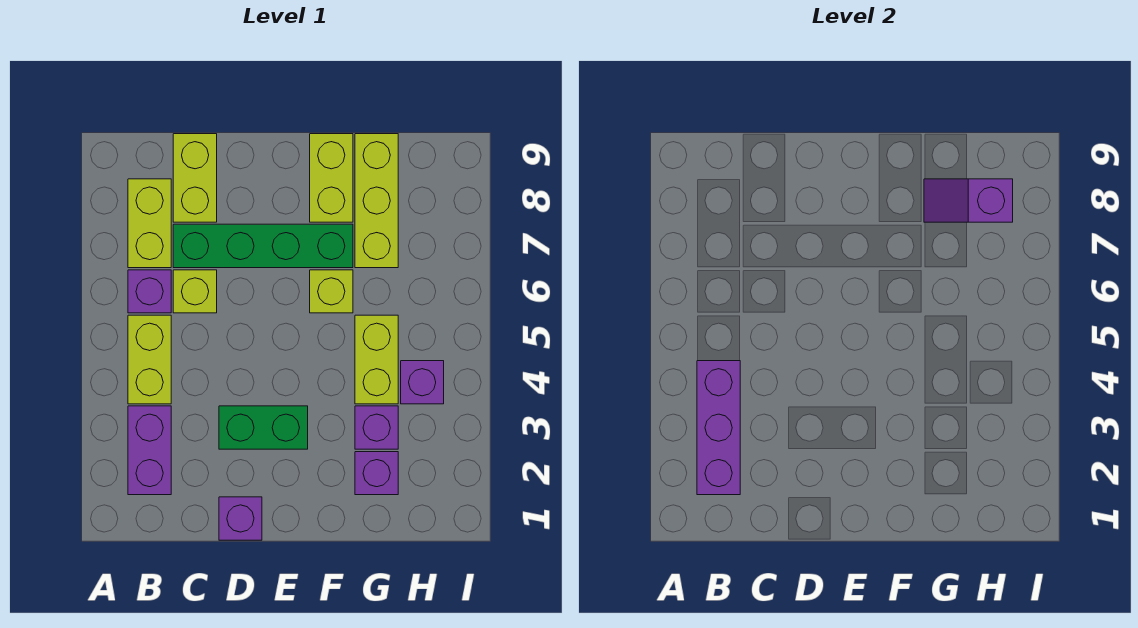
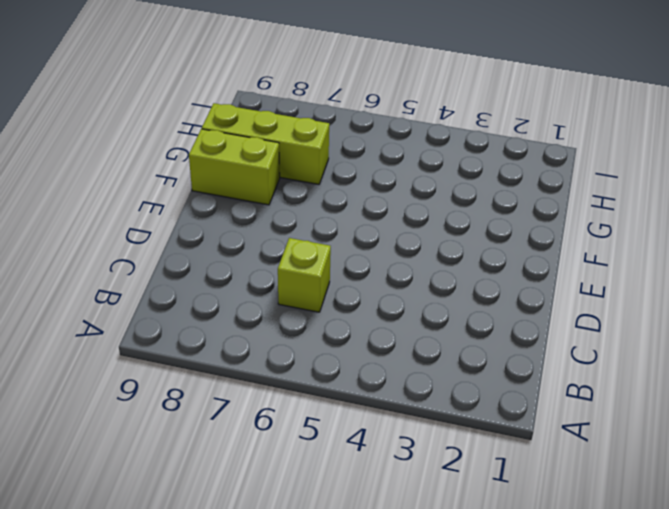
none -> purple 1x2 brick [128,406,171,495]
none -> lime 1x2 brick [128,315,171,404]
none -> purple 1x1 brick [128,270,171,313]

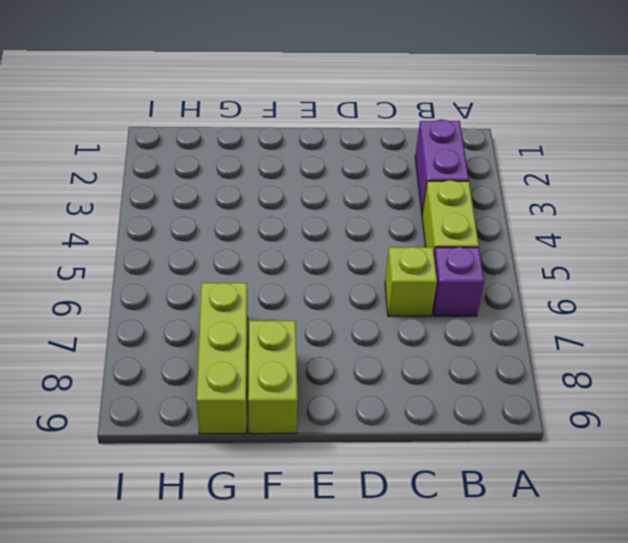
none -> lime 1x2 brick [128,179,171,268]
none -> green 1x4 brick [173,224,353,268]
none -> lime 1x2 brick [173,134,217,222]

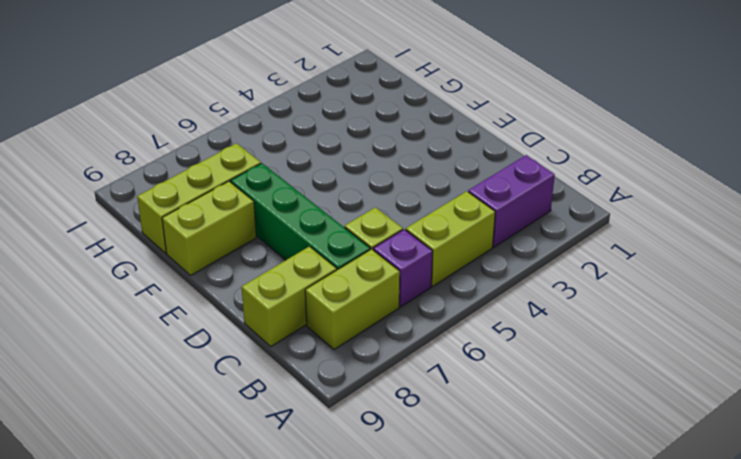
none -> purple 1x1 brick [219,497,262,540]
none -> green 1x2 brick [219,406,308,449]
none -> lime 1x1 brick [310,270,353,313]

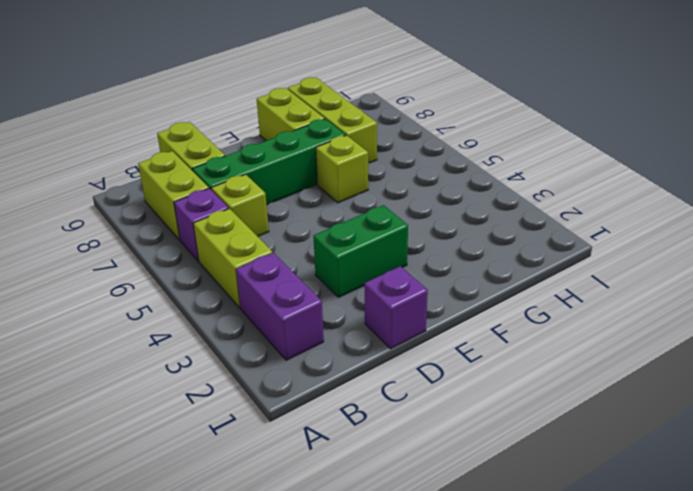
none -> purple 1x1 brick [355,452,398,495]
none -> purple 1x1 brick [355,406,398,449]
none -> lime 1x2 brick [355,315,398,404]

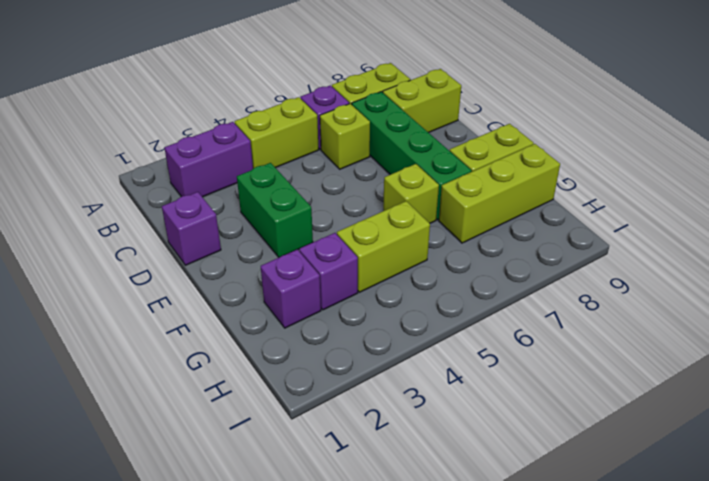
none -> purple 1x1 brick [401,361,444,404]
none -> purple 1x3 brick [697,361,740,495]
none -> purple 1x2 slope [924,179,1013,222]

